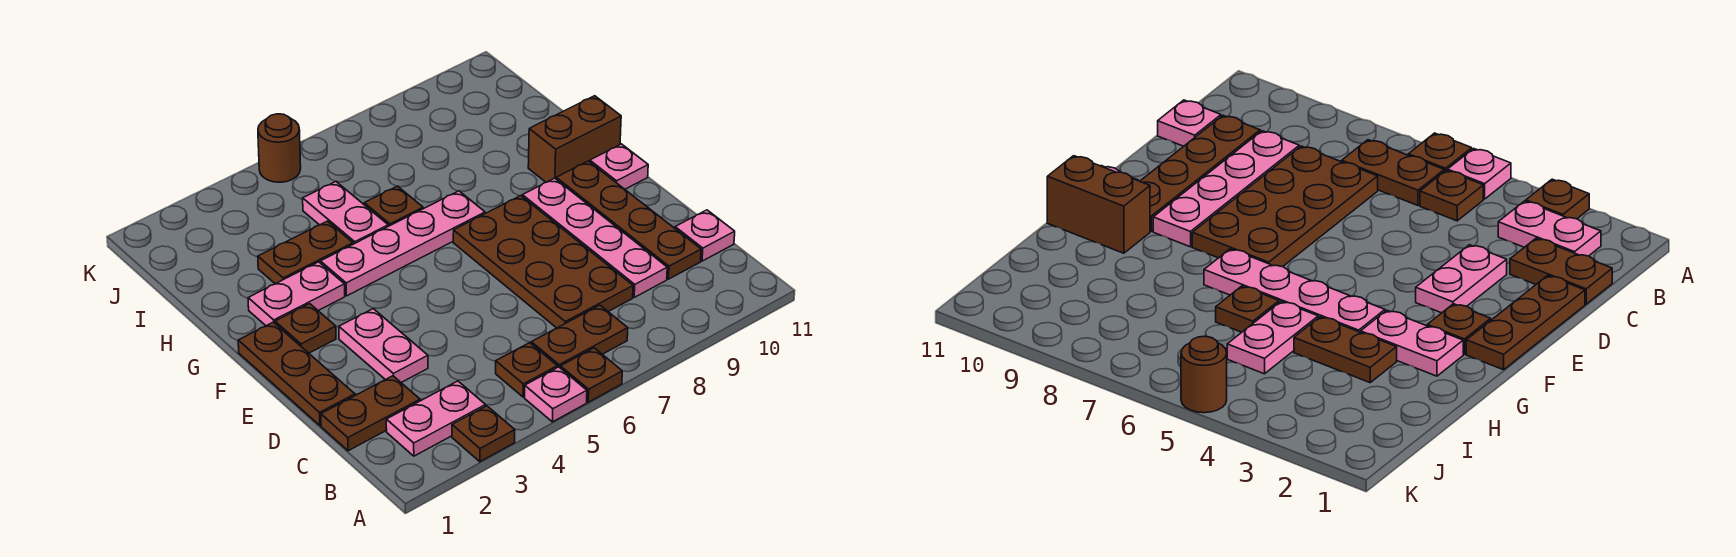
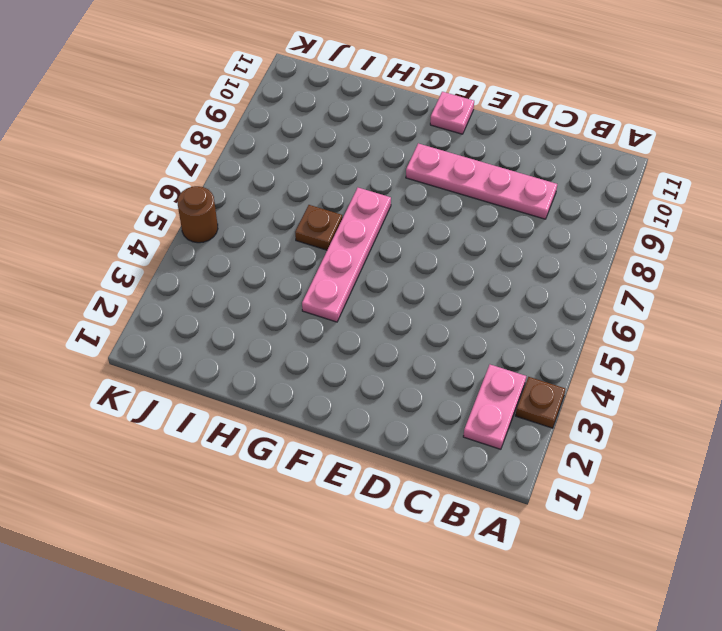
none -> pink 1x1 plate [525,367,587,422]
none -> brown 1x1 plate [560,348,622,402]
none -> brown 1x1 plate [496,343,557,397]

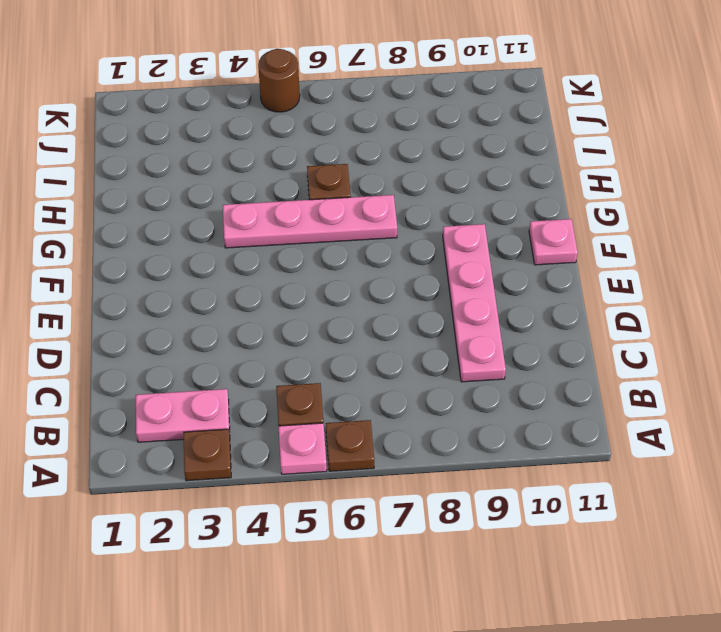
none -> brown 1x2 plate [531,305,628,367]
none -> brown 1x2 plate [321,376,420,451]
none -> brown 2x4 plate [453,196,633,328]

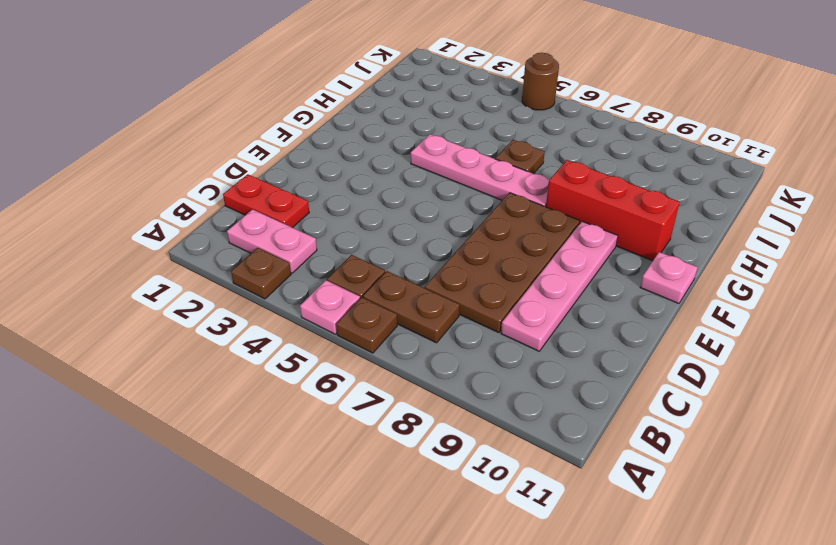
red 1x2 plate [223,174,309,228] -> brown 1x2 plate [321,376,420,451]
red 1x3 brick [546,160,680,261] -> brown 1x2 brick [528,96,621,182]
none -> brown 1x4 plate [556,161,701,279]
none -> pink 1x1 plate [675,210,735,261]
none -> brown 1x3 plate [238,322,355,425]

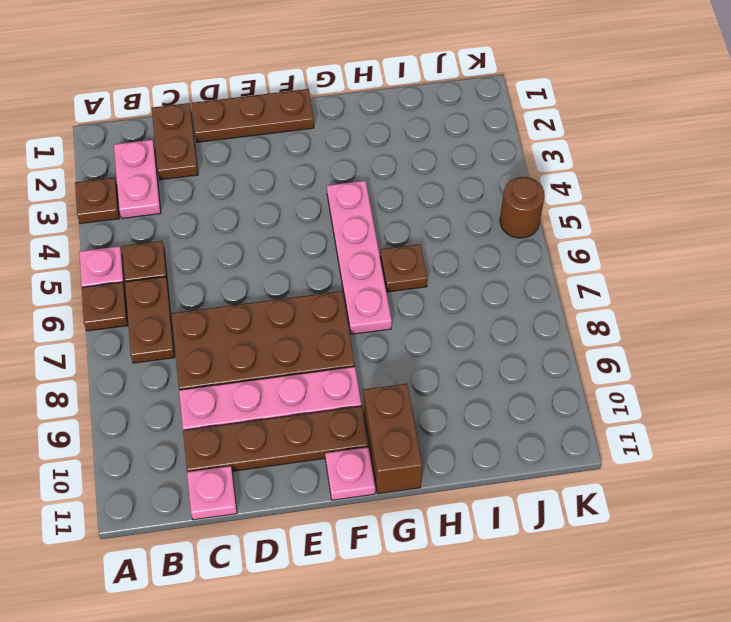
none -> pink 1x2 plate [339,309,428,383]
none -> brown 1x1 plate [275,304,336,353]
none -> pink 1x2 plate [248,262,345,326]

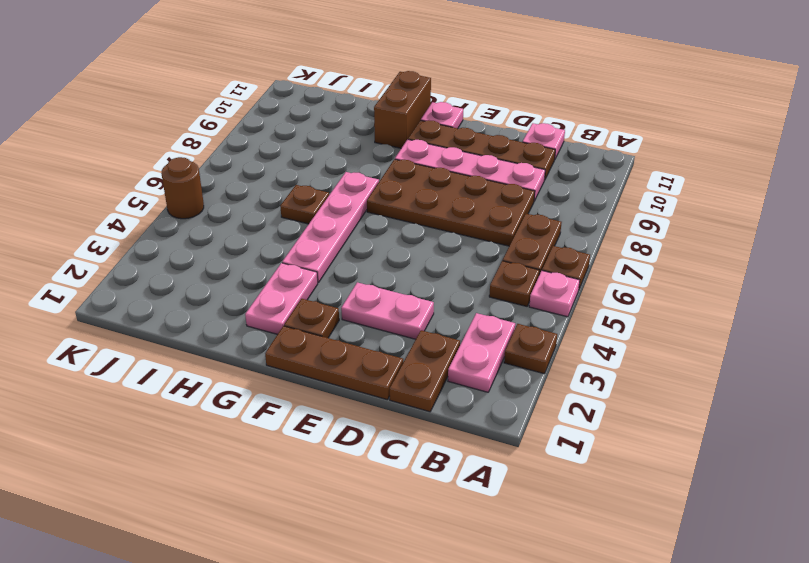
none -> brown 1x2 plate [258,221,353,284]
none -> pink 1x2 plate [303,182,388,244]

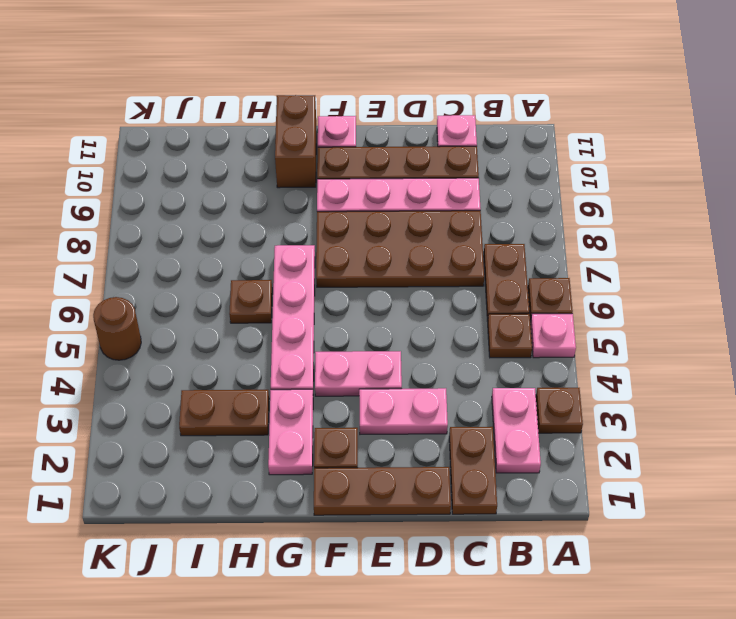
pink 1x2 plate [315,351,402,396] -> pink 1x2 plate moved to [303,182,388,244]
brown 1x2 plate [179,390,269,436] -> brown 1x2 plate turned to [258,221,353,284]

